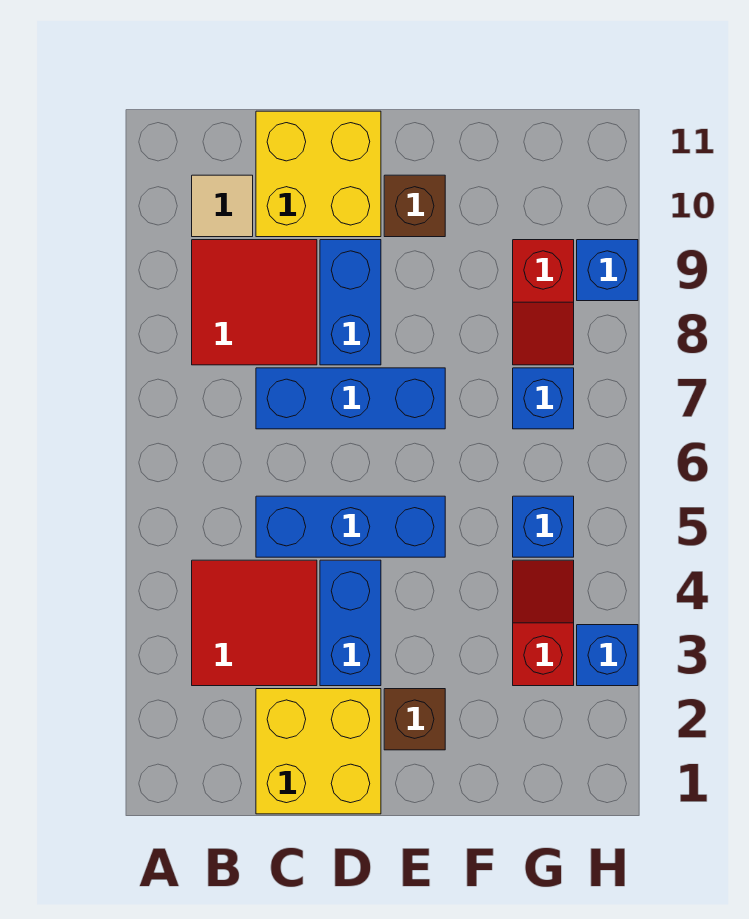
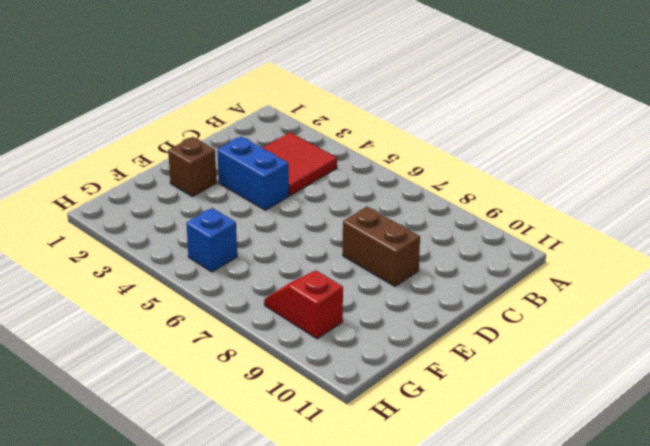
brown 1x2 brick [343,207,420,286] -> blue 1x2 brick [320,240,381,365]
none -> red 2x2 tile [192,240,317,365]
none -> tan 1x1 tile [192,175,253,237]
none -> yellow 2x2 brick [256,689,381,814]

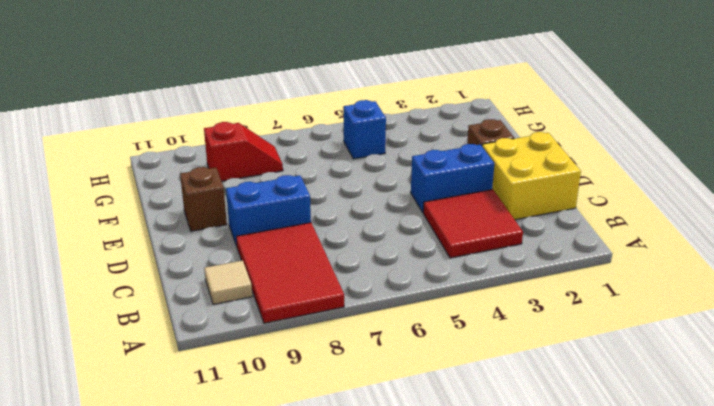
red 2x3 tile [236,223,344,323] -> red 2x2 tile [192,240,317,365]
none -> blue 1x3 brick [256,496,445,557]
none -> blue 1x3 brick [256,368,445,429]
none -> yellow 2x2 brick [256,111,381,237]

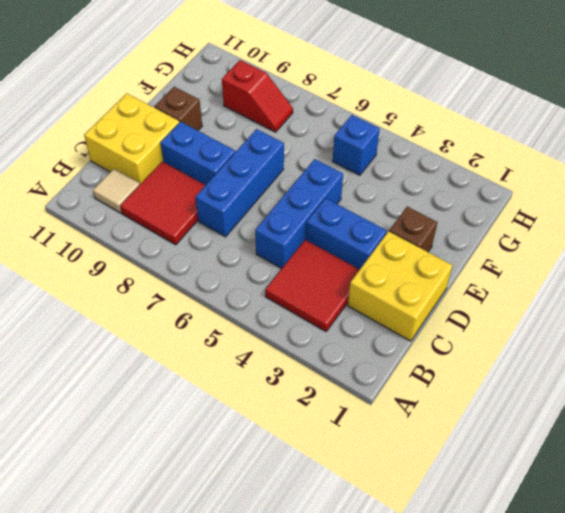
none -> red 1x2 slope [513,560,574,686]
none -> blue 1x1 brick [513,368,574,429]
none -> blue 1x1 brick [577,625,638,686]

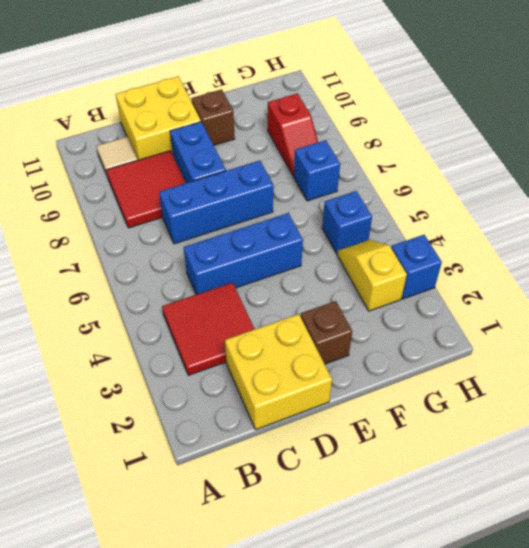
yellow 1x2 slope [337,240,407,311] -> red 1x2 slope [513,560,574,686]
none -> blue 1x2 brick [320,560,381,686]
none -> blue 1x1 brick [577,240,638,301]

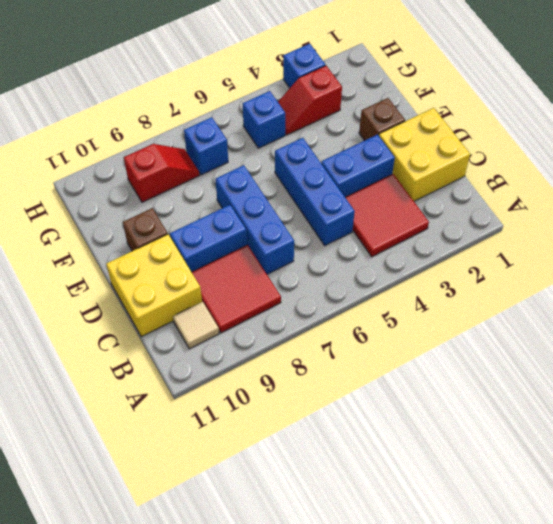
none -> blue 1x1 brick [577,240,638,301]

